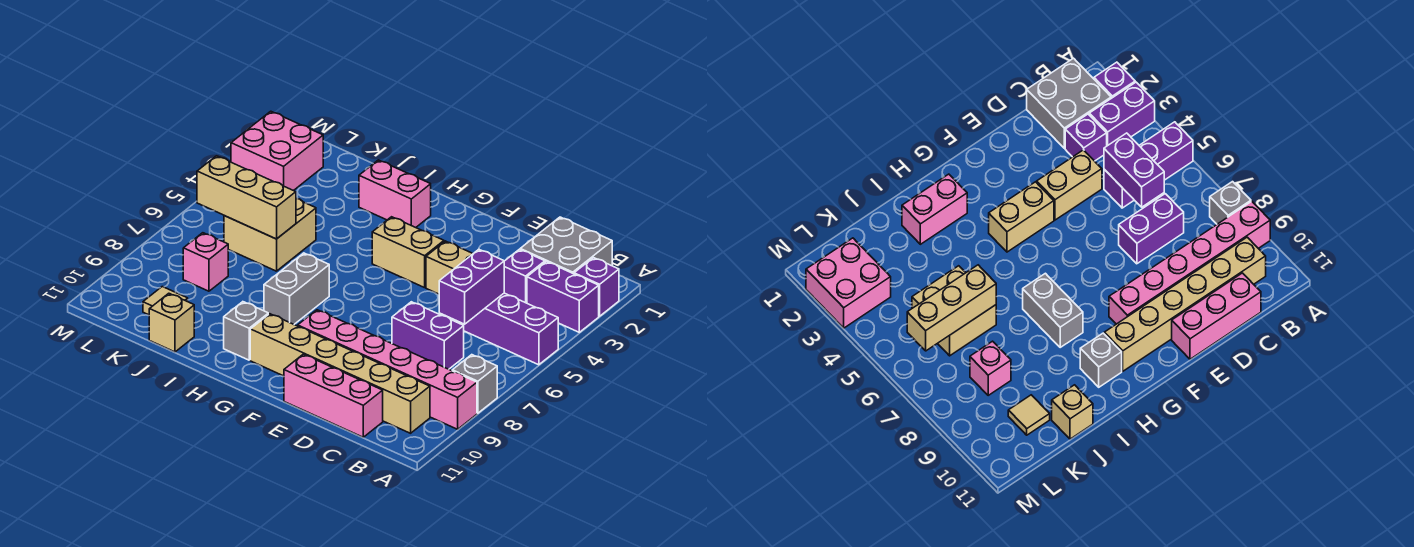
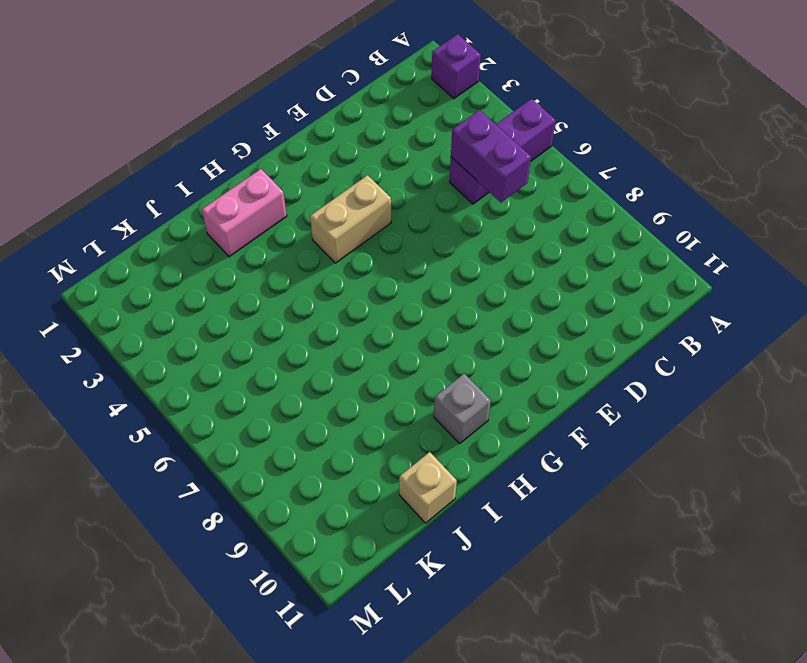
none -> purple 1x2 brick [527,262,599,332]
none -> grey 1x1 brick [452,355,497,413]
none -> pink 1x6 brick [298,310,477,429]

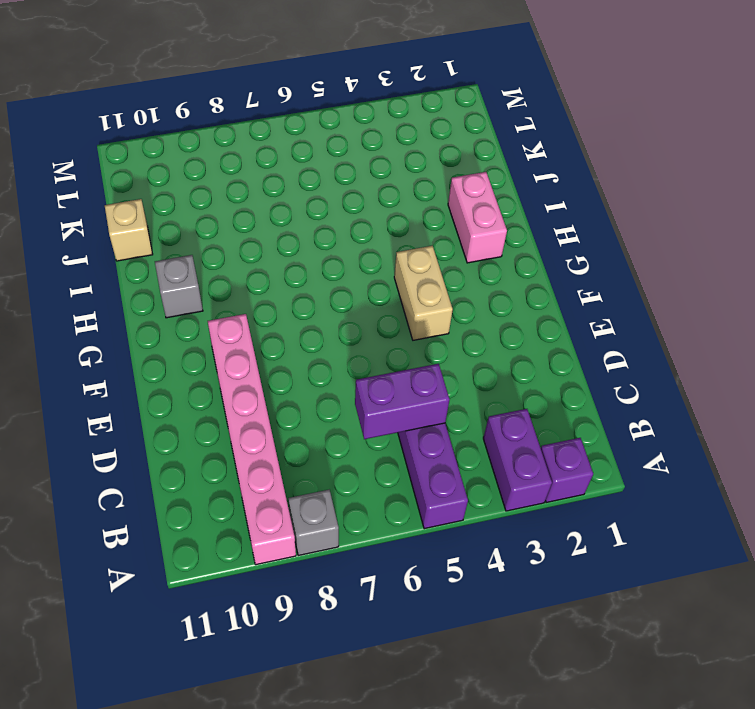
none -> grey 2x2 brick [520,217,612,274]
none -> tan 1x6 brick [250,314,430,433]
none -> purple 1x1 brick [504,249,545,303]

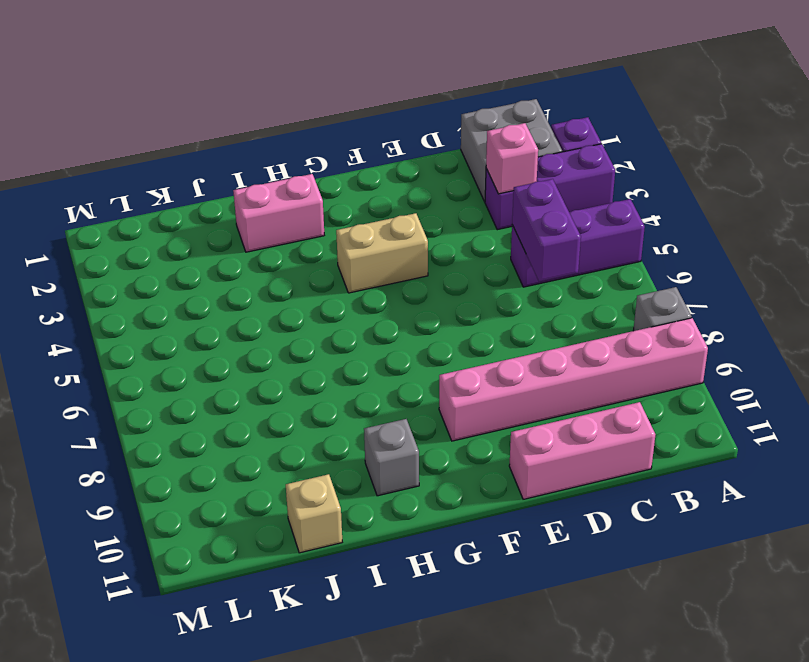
pink 1x1 brick [486,123,538,194] -> pink 1x1 brick moved to [183,233,228,291]
none -> tan 1x6 brick [250,314,430,433]
none -> purple 1x2 brick [392,302,464,369]
none -> tan 1x2 brick [426,241,473,294]

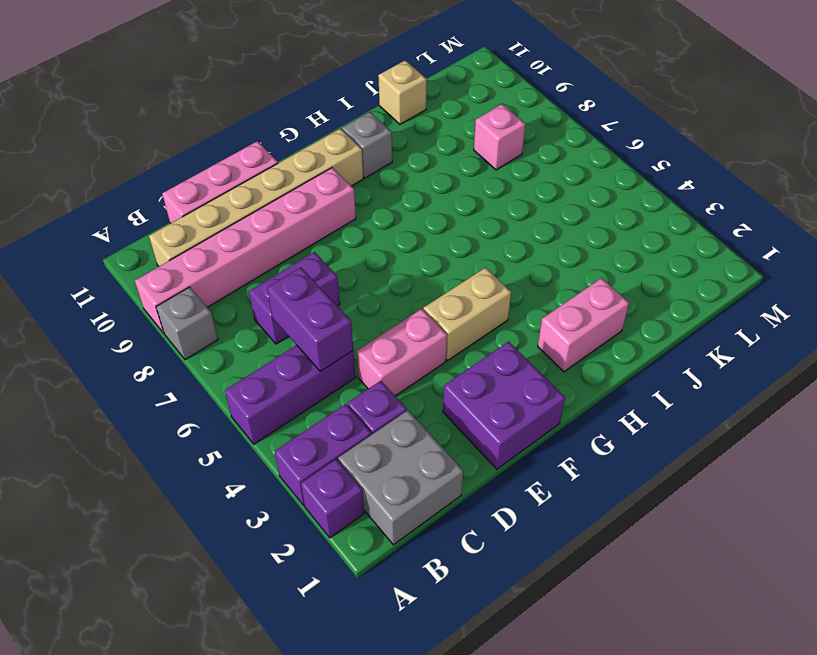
pink 1x2 brick [356,309,447,396] -> tan 1x2 brick [426,241,473,294]
purple 2x2 brick [443,342,565,469] -> none
none -> grey 1x2 brick [264,253,329,324]
none -> tan 2x2 brick [224,198,316,271]
none -> tan 1x1 tile [143,287,188,315]

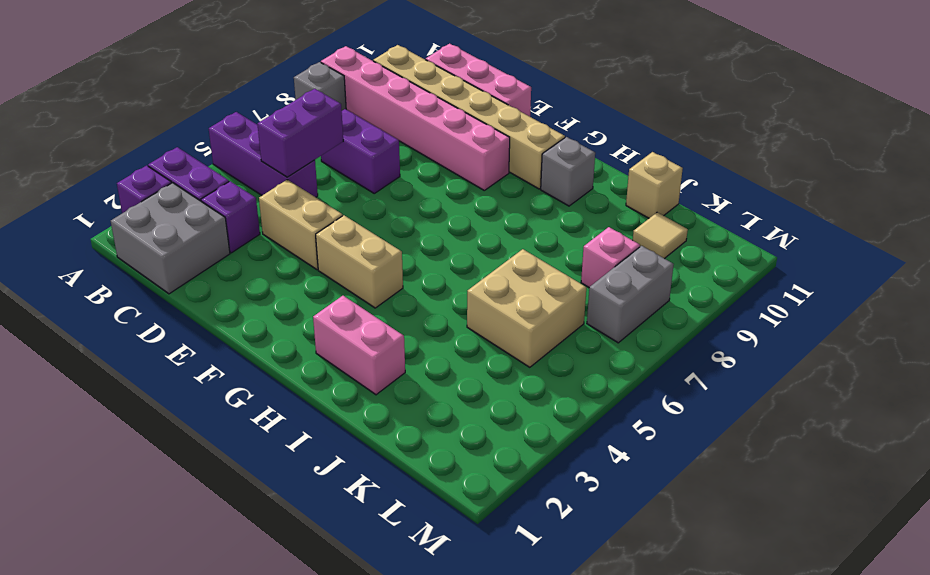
grey 1x2 brick [587,246,674,343] -> grey 1x2 brick moved to [264,253,329,324]
none -> pink 2x2 brick [231,111,323,191]
none -> tan 1x3 brick [197,156,296,239]

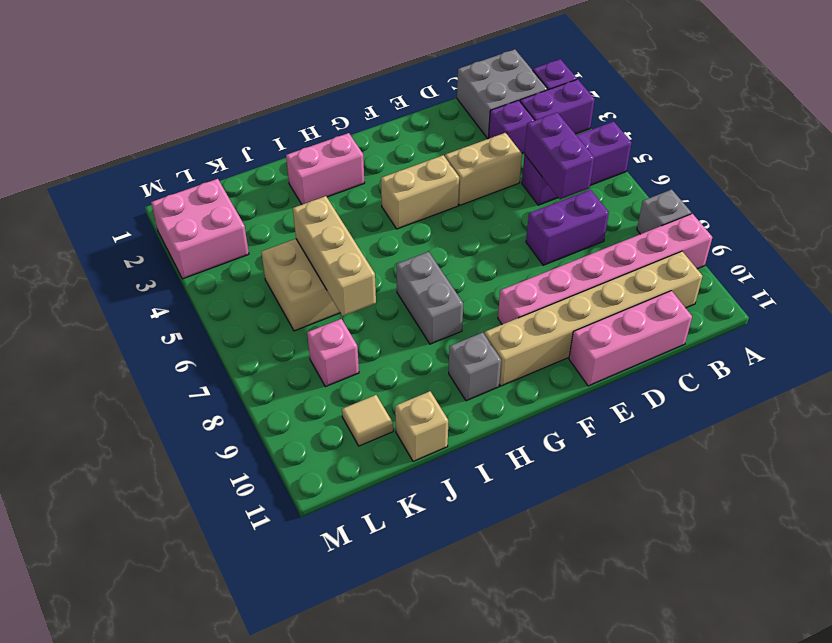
tan 1x3 brick [293,196,376,316] -> tan 1x3 brick turned to [197,156,296,239]

